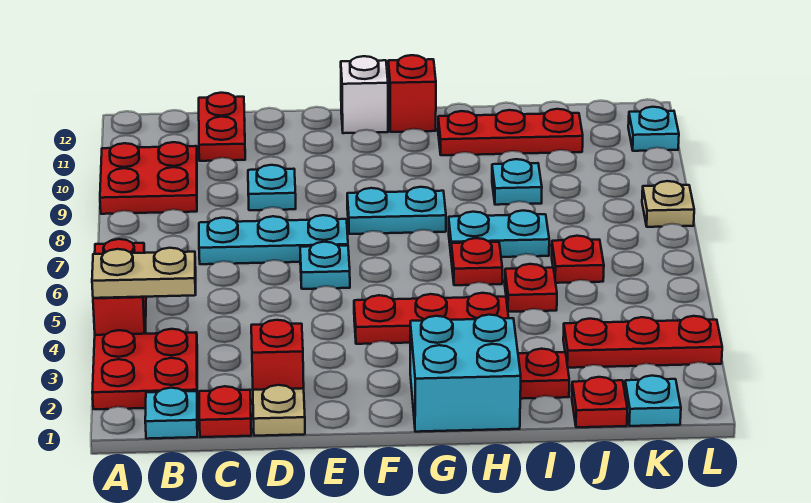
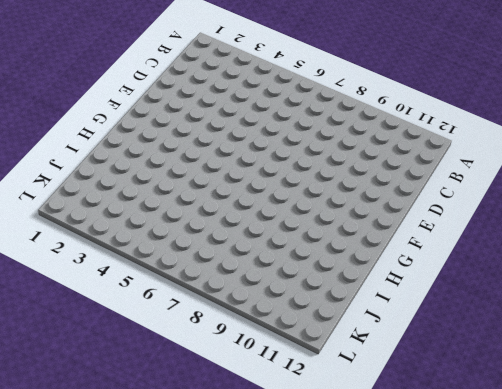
none -> red 2x2 plate [92,329,197,409]
none -> red 1x2 brick [93,239,146,335]
none -> red 2x2 plate [100,142,197,214]

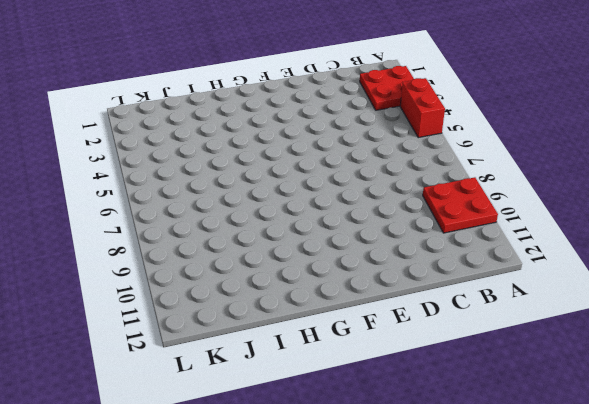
none -> cyan 1x1 plate [145,388,197,439]
none -> red 1x1 plate [199,386,251,437]
none -> cyan 1x3 plate [199,215,348,264]

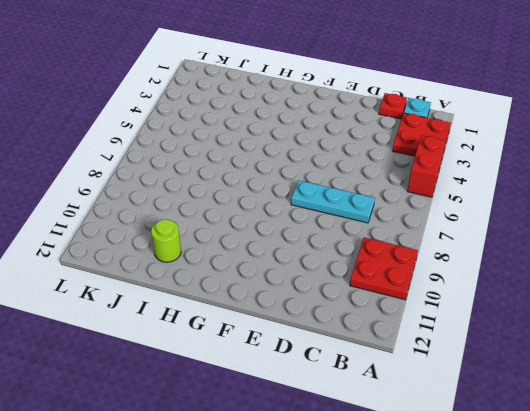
lime 1x1 round brick [151,220,181,262] -> red 1x3 plate [438,109,583,155]
none -> red 1x2 plate [199,93,245,161]
none -> tan 1x1 plate [253,385,305,436]
none -> red 1x1 brick [251,320,304,390]

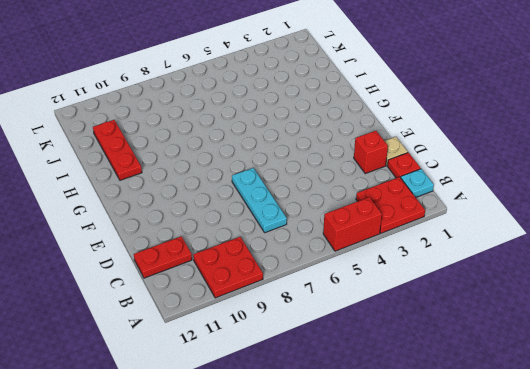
none -> cyan 1x1 plate [248,165,296,210]
none -> cyan 1x1 plate [300,242,350,289]
none -> red 1x3 plate [354,293,509,344]

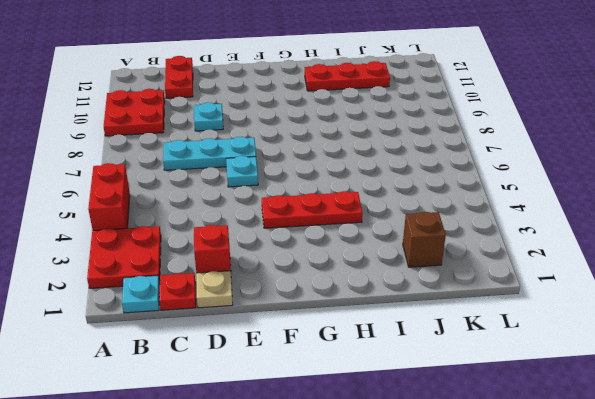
brown 1x1 brick [403,212,446,267] -> none
none -> cyan 1x2 plate [347,187,446,234]
none -> white 1x1 brick [341,56,388,133]
none -> cyan 2x2 brick [410,315,521,432]

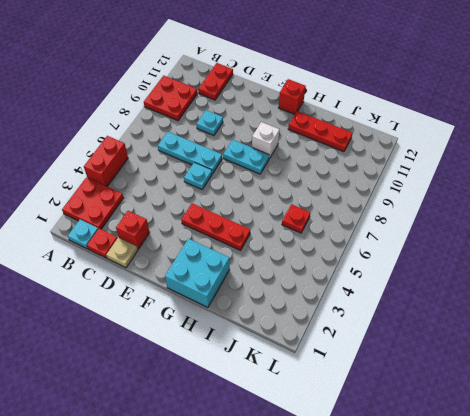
white 1x1 brick [252,122,279,158] -> white 1x1 brick moved to [341,56,388,133]
none -> red 1x1 plate [451,238,502,285]
none -> cyan 1x2 plate [449,211,549,257]
none -> red 1x1 plate [518,349,569,399]

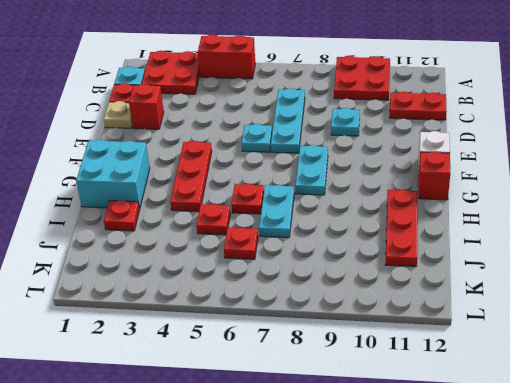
none -> cyan 1x1 plate [492,159,542,205]
none -> red 1x1 plate [572,377,627,427]
none -> red 1x3 plate [563,316,722,368]

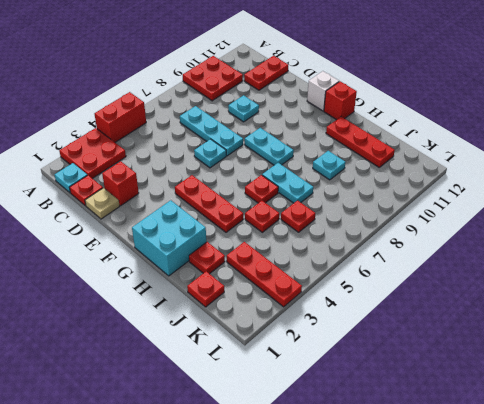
none -> cyan 1x1 plate [625,376,681,426]
none -> tan 1x1 plate [642,181,694,227]
none -> cyan 1x1 plate [628,107,679,151]

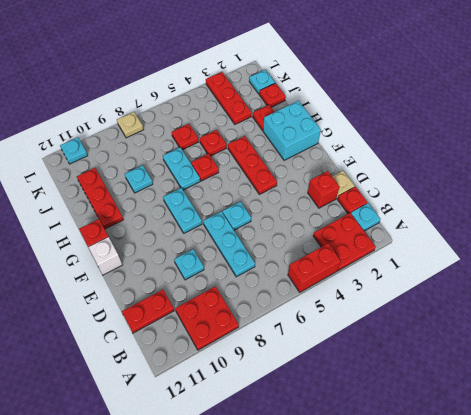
none -> tan 1x2 plate [92,248,196,298]

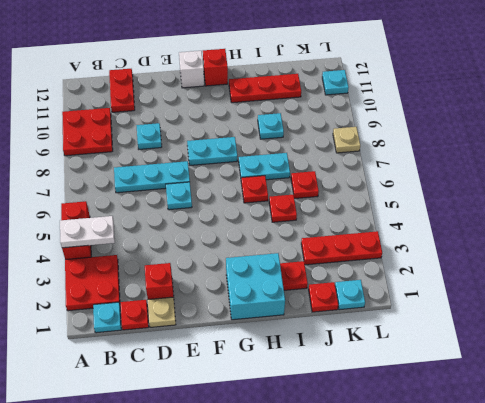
white 1x2 plate [60,216,115,248] -> tan 1x2 plate [92,248,196,298]
none -> red 1x3 plate [354,293,509,344]

